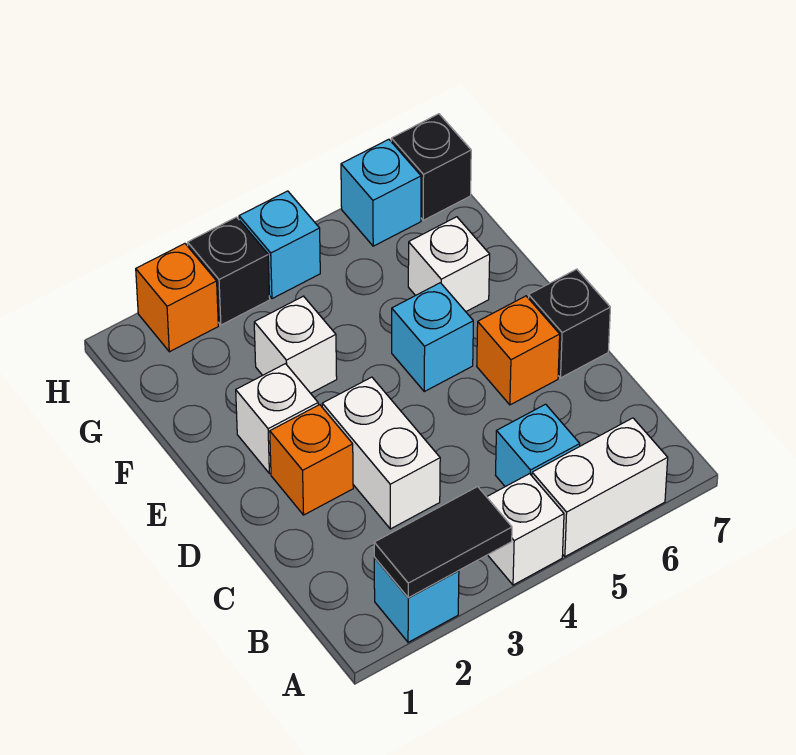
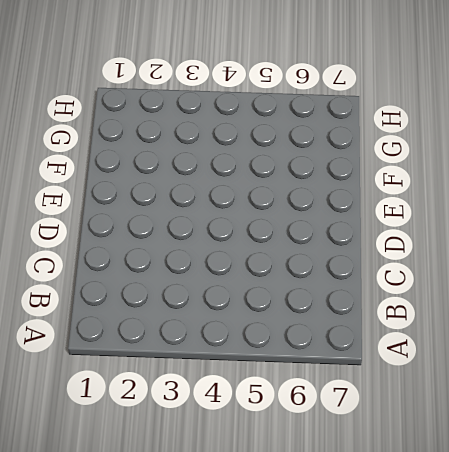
none -> cyan 1x1 brick [374,558,459,642]
none -> white 1x1 brick [487,474,564,585]
none -> white 1x2 brick [532,418,668,557]

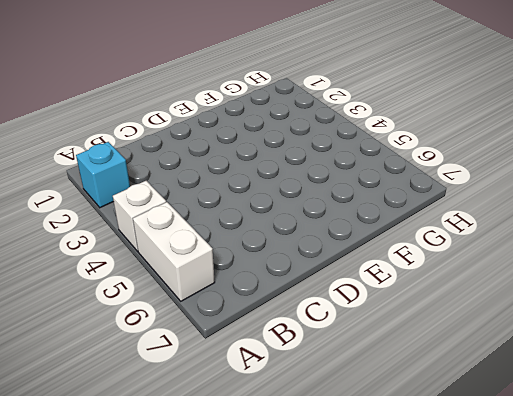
none -> cyan 1x1 brick [496,404,580,487]
none -> white 1x2 brick [322,377,440,529]
none -> orange 1x1 brick [270,405,353,515]

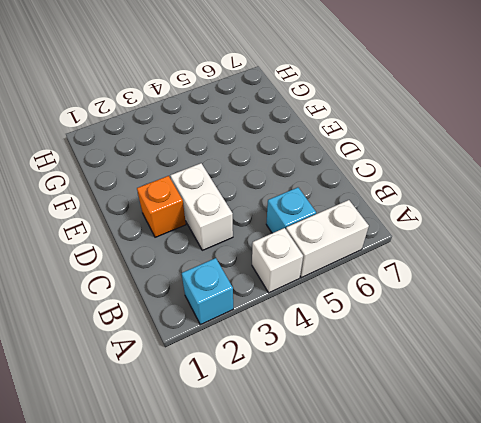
none -> orange 1x1 brick [477,296,560,405]
none -> black 1x1 brick [529,269,610,378]
none -> white 1x1 brick [236,364,318,474]

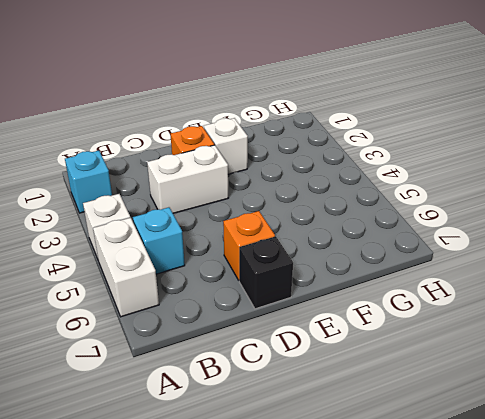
none -> cyan 1x1 brick [392,283,473,391]
none -> white 1x1 brick [254,296,337,393]
none -> white 1x1 brick [408,217,490,312]

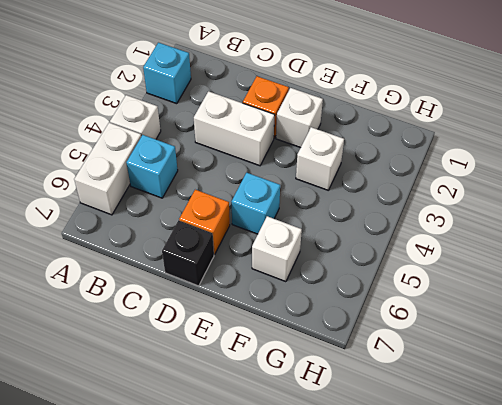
none -> orange 1x1 brick [136,244,218,352]
none -> black 1x1 brick [188,217,270,325]
none -> cyan 1x1 brick [239,191,320,299]

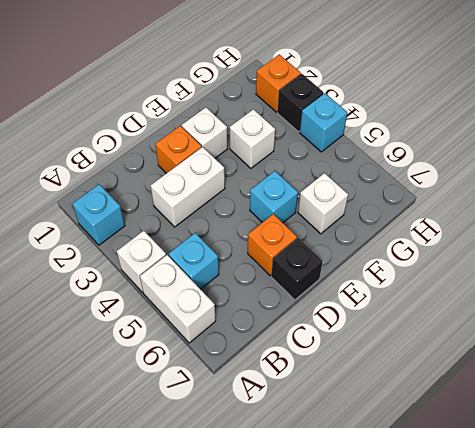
none -> cyan 1x1 brick [341,139,421,246]
none -> black 1x1 brick [391,114,471,220]
none -> black 1x2 tile [374,487,512,598]

